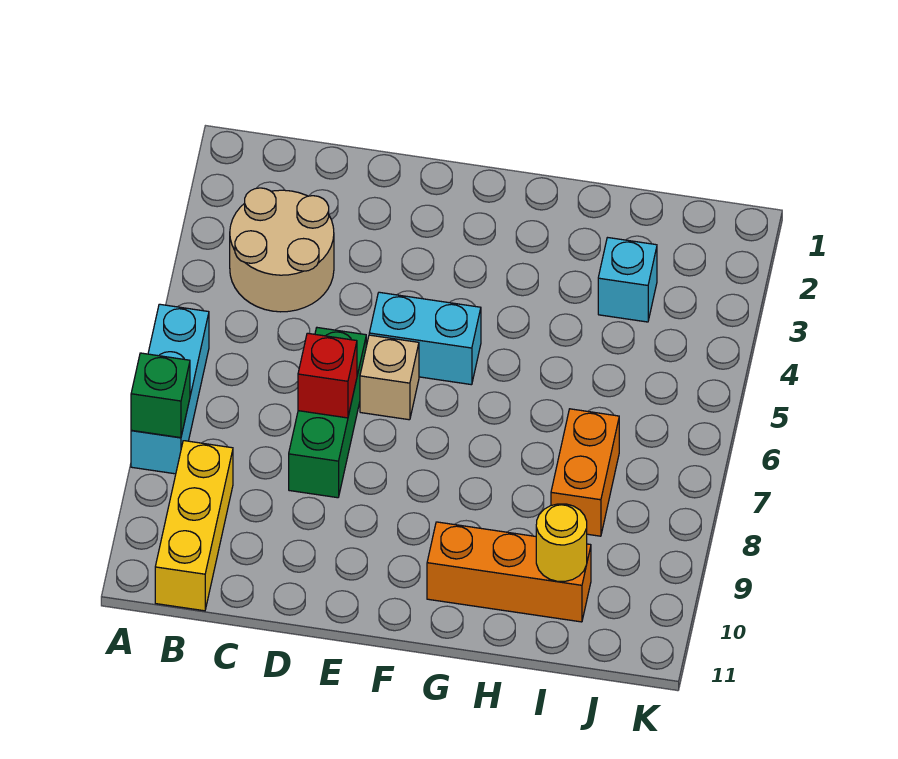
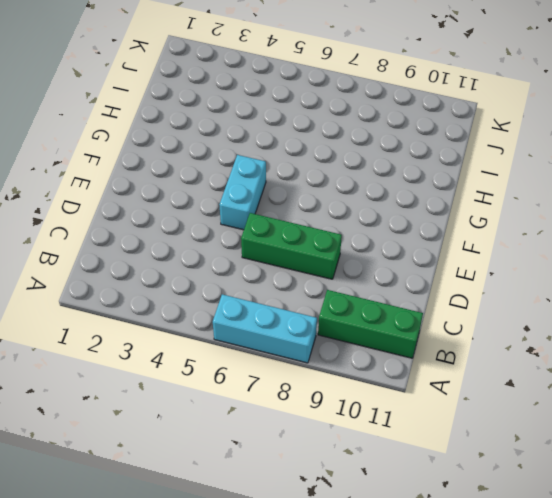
green 1x3 brick [318,290,423,358] -> yellow 1x3 brick [155,441,233,611]
none -> tan 2x2 round brick [230,188,334,312]
none -> tan 1x1 brick [360,335,419,420]
none -> orange 1x3 brick [427,522,591,622]

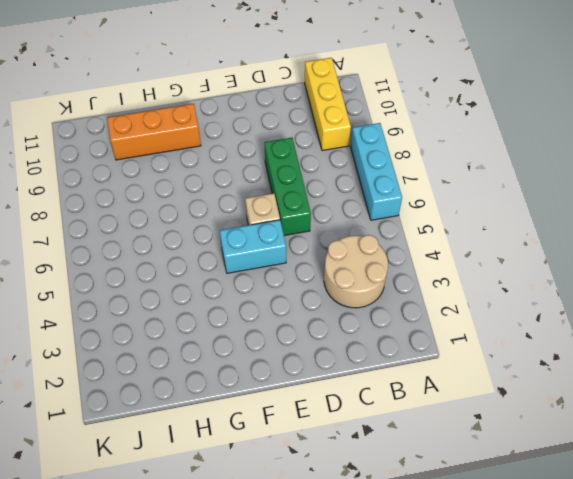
none -> cyan 1x1 brick [598,238,657,322]
none -> orange 1x2 brick [551,409,619,536]
none -> green 1x1 brick [131,353,190,438]

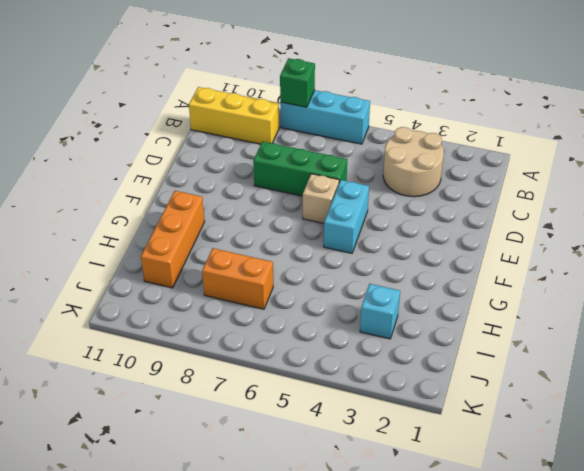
none -> red 1x1 brick [298,333,357,418]
none -> yellow 1x1 round brick [536,504,587,581]

